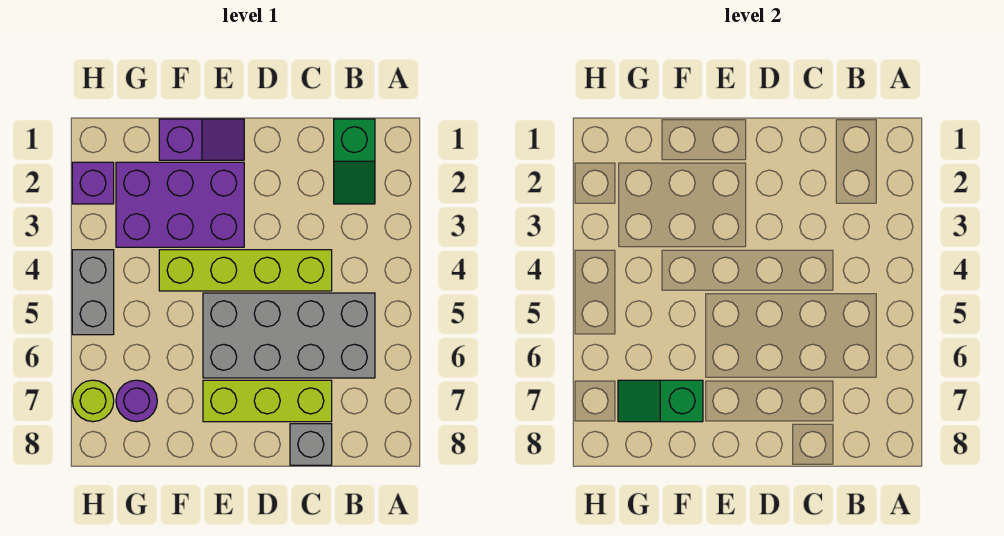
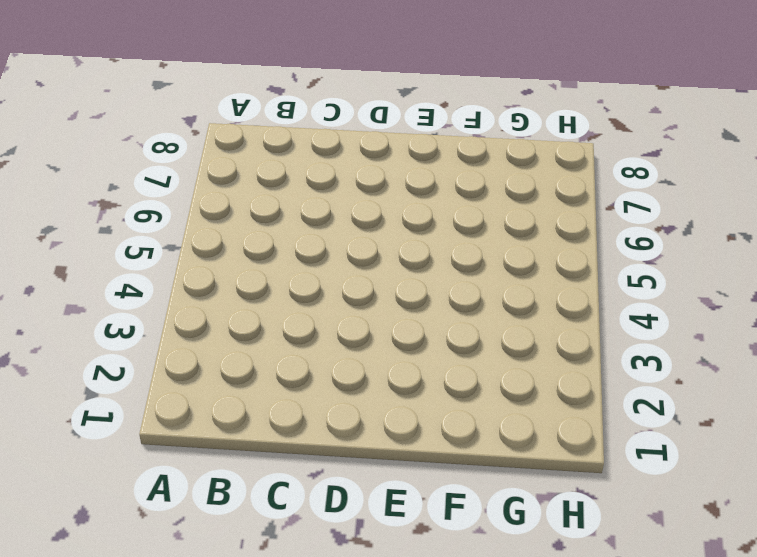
none -> green 1x2 slope [334,119,375,204]
none -> grey 2x4 brick [203,293,375,378]
none -> lime 1x4 brick [159,250,332,291]

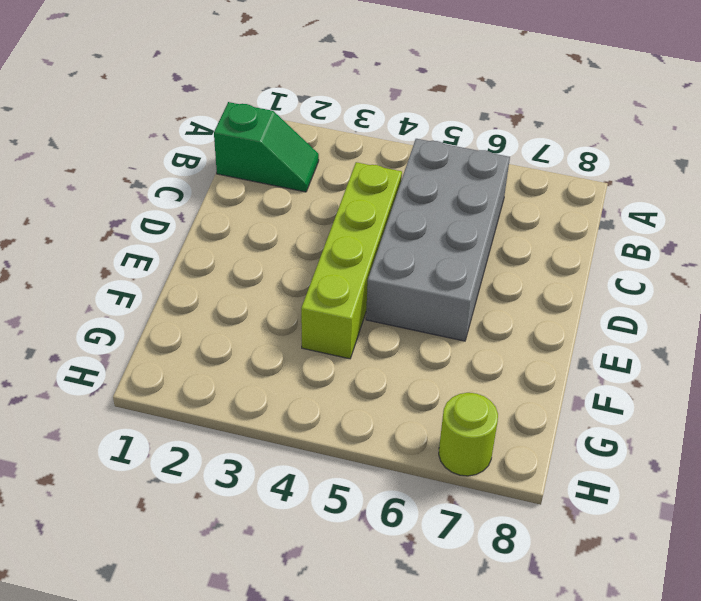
none -> lime 1x3 brick [203,380,332,422]
none -> grey 1x1 brick [290,424,332,465]
none -> purple 1x2 slope [159,119,244,160]

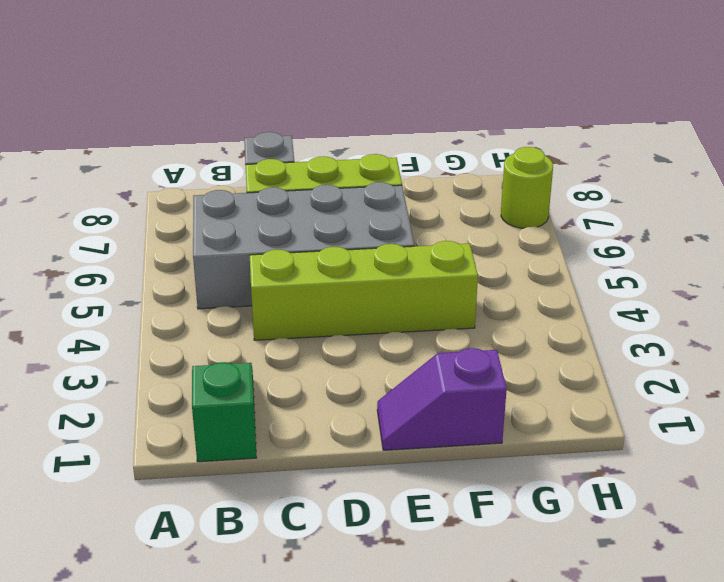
none -> purple 2x3 brick [116,162,244,247]
none -> purple 1x1 round brick [116,380,157,422]
none -> purple 1x1 brick [72,162,114,204]

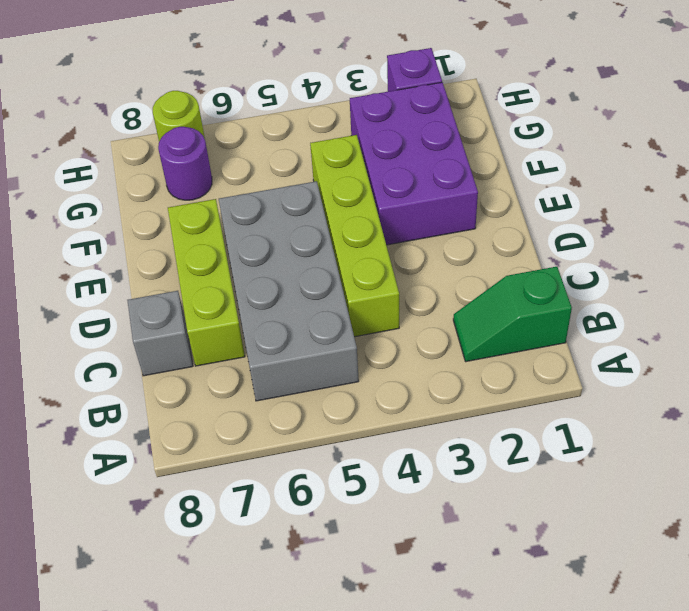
none -> purple 1x2 slope [159,119,244,160]
none -> grey 1x2 brick [72,250,114,335]
none -> green 1x2 slope [618,380,703,422]

